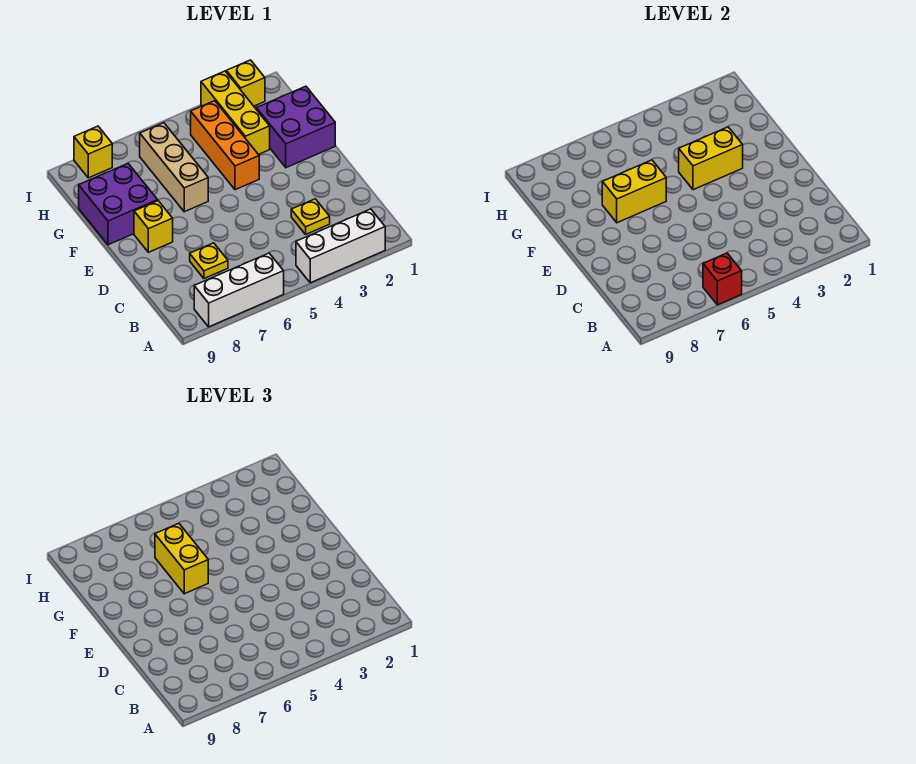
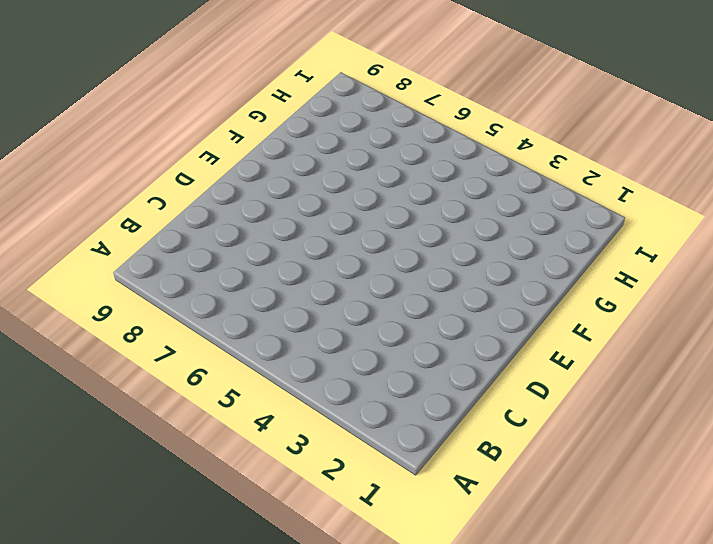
none -> white 1x3 brick [296,209,385,283]
none -> white 1x3 brick [194,253,284,327]
none -> yellow 1x1 plate [291,199,330,234]

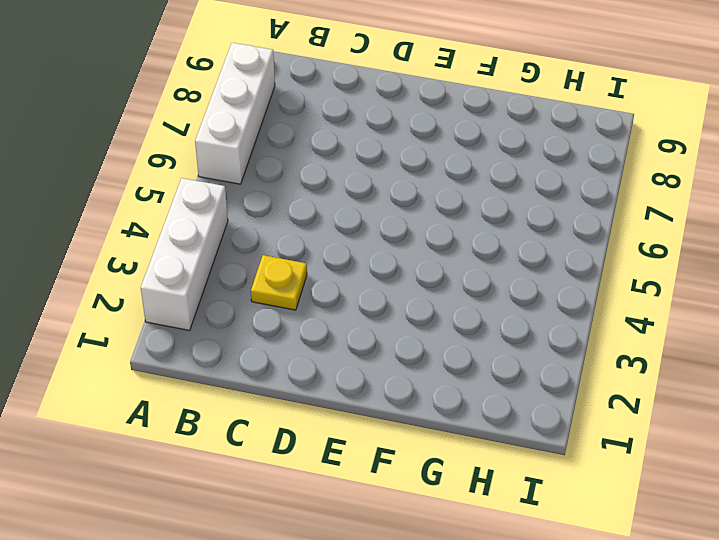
none -> yellow 1x1 plate [190,243,228,279]
none -> yellow 1x1 brick [134,201,173,252]
none -> purple 2x2 brick [256,86,335,168]

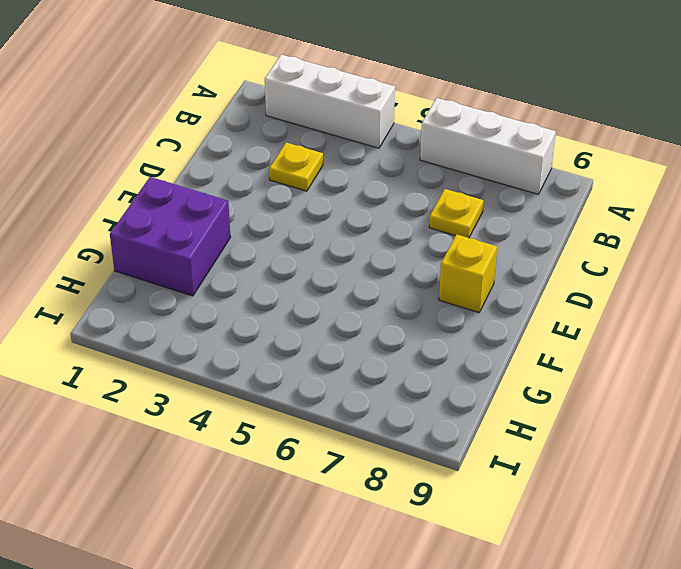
none -> orange 1x3 brick [191,101,259,190]
none -> tan 1x3 brick [140,123,208,212]
none -> purple 2x2 brick [79,163,158,245]

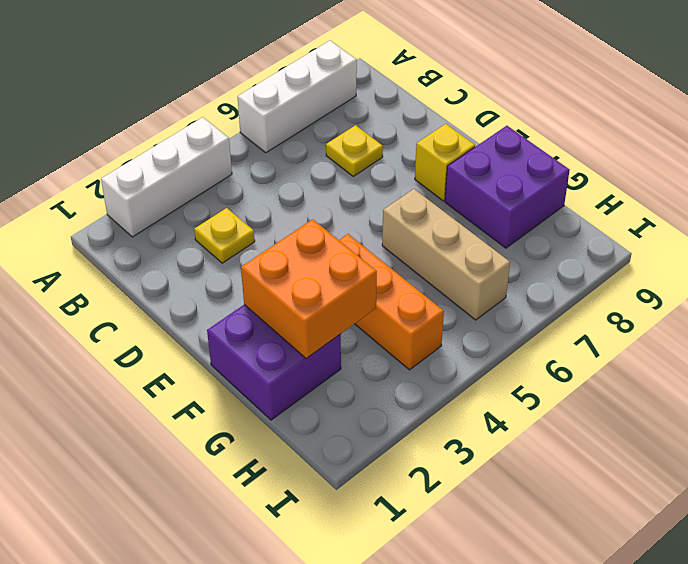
orange 2x2 brick [241,219,377,358] -> yellow 1x2 brick [679,127,743,190]
none -> yellow 1x3 brick [201,71,270,155]
none -> yellow 1x1 brick [226,60,265,106]
none -> yellow 1x1 brick [74,126,112,178]

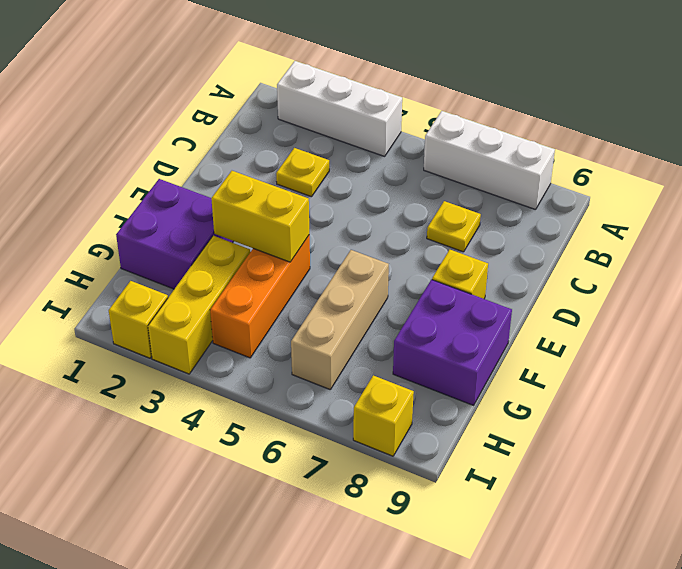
none -> red 1x1 brick [703,253,742,305]
none -> yellow 1x2 brick [602,160,666,223]
none -> yellow 1x2 brick [155,523,208,594]

